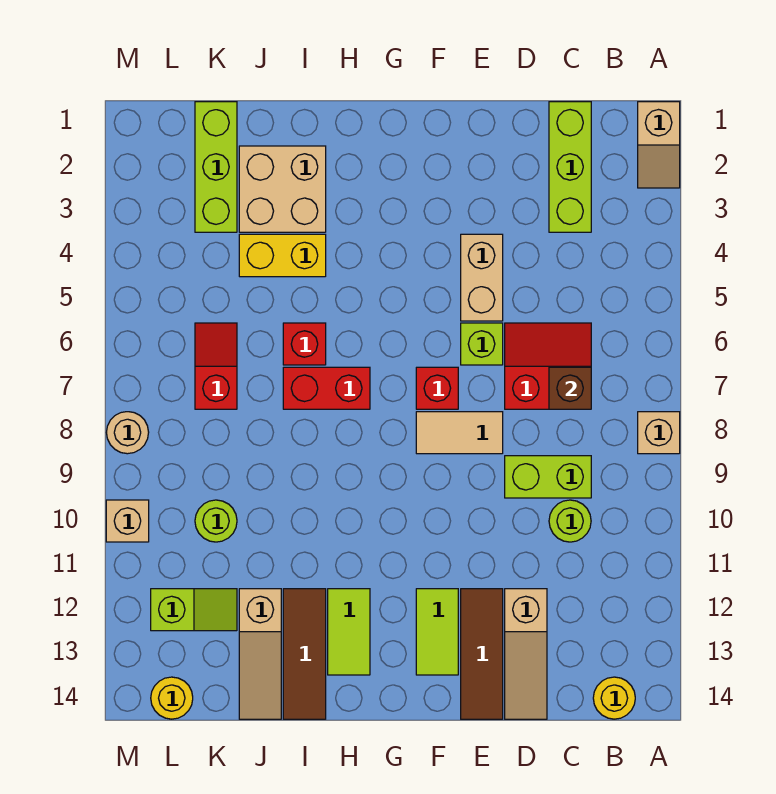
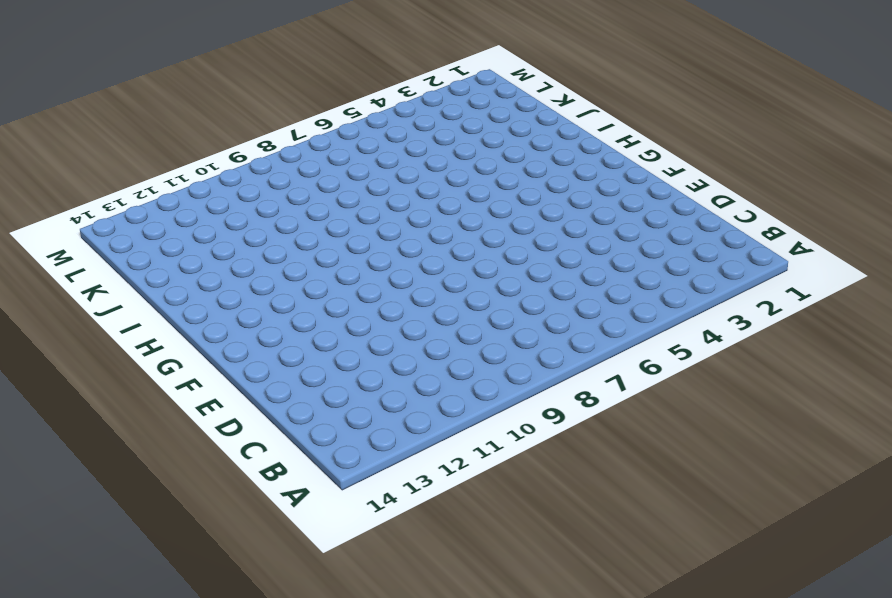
none -> tan 1x2 slope [638,102,680,188]
none -> tan 1x1 brick [638,412,680,454]
none -> yellow 1x1 round brick [593,677,635,719]

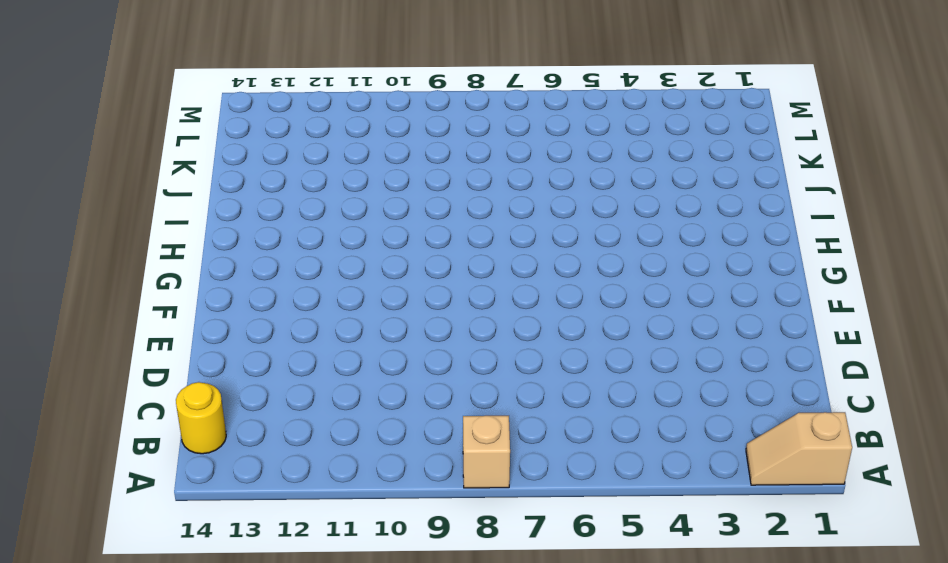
none -> lime 1x3 brick [549,102,591,232]
none -> red 2x2 slope [505,323,591,409]
none -> lime 1x2 brick [505,456,591,498]

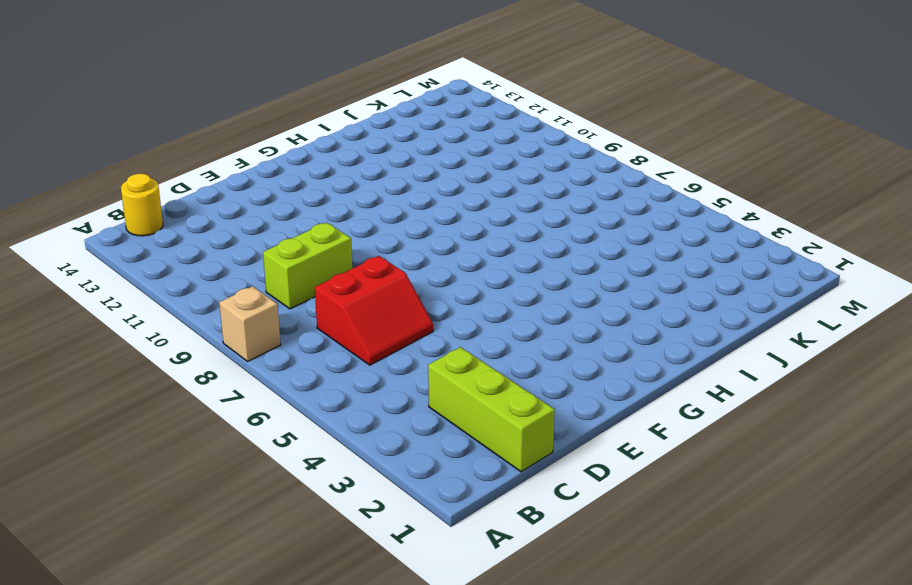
none -> tan 1x2 slope [638,102,680,188]
none -> lime 1x1 round brick [549,500,591,542]
none -> tan 1x3 slope [505,589,547,719]

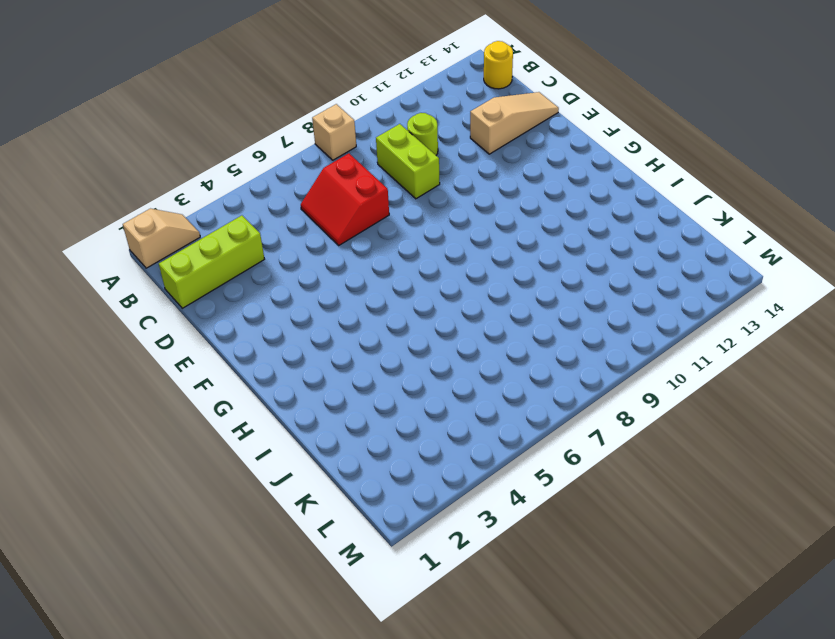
none -> tan 1x2 brick [461,234,503,321]
none -> lime 1x1 brick [461,323,503,365]
none -> tan 1x2 tile [416,412,503,454]

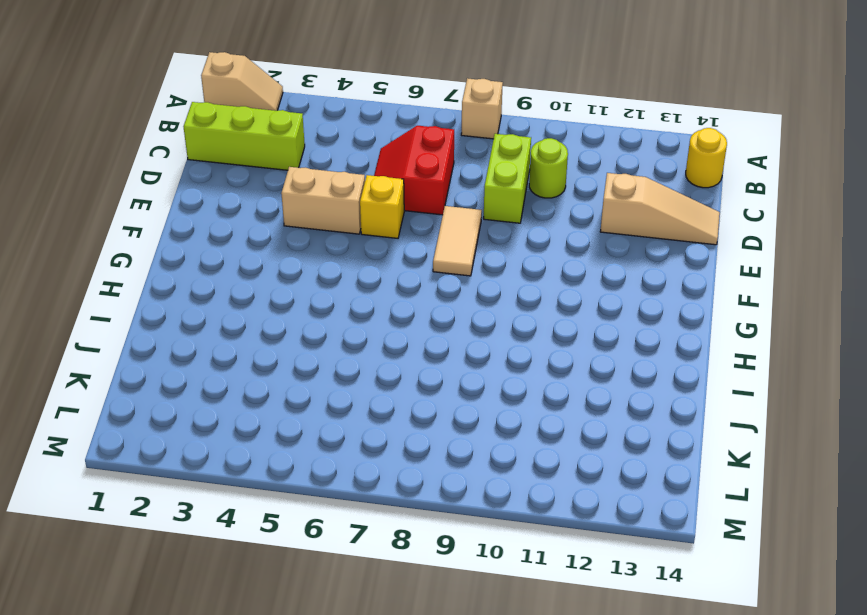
yellow 1x1 brick [360,175,404,238] -> lime 1x1 brick [461,323,503,365]
none -> brown 1x3 tile [461,589,503,719]
none -> red 1x1 brick [416,367,458,409]
none -> lime 1x2 tile [416,589,458,675]

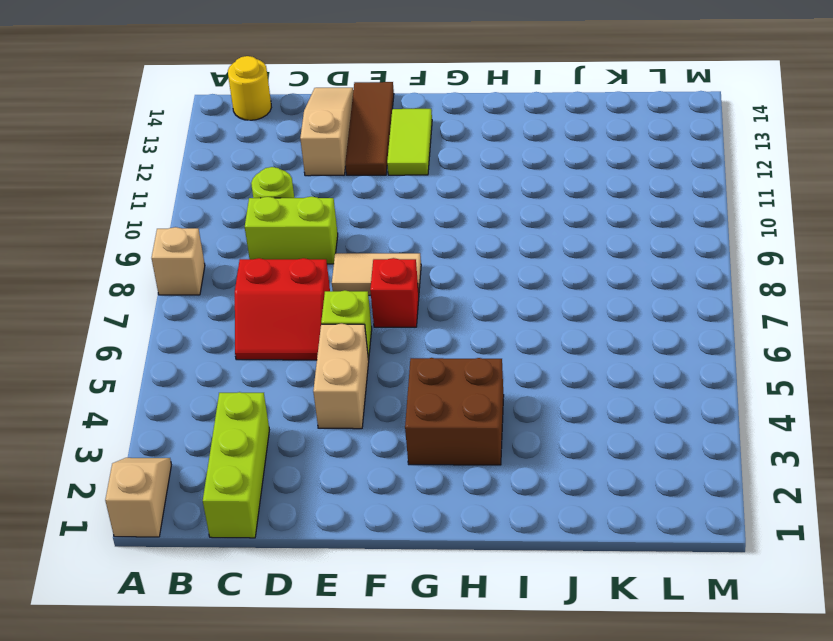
brown 2x2 brick [405,358,504,465] -> none
none -> red 1x2 brick [283,367,370,409]
none -> lime 1x2 tile [328,589,370,675]
none -> tan 2x2 brick [239,146,326,232]

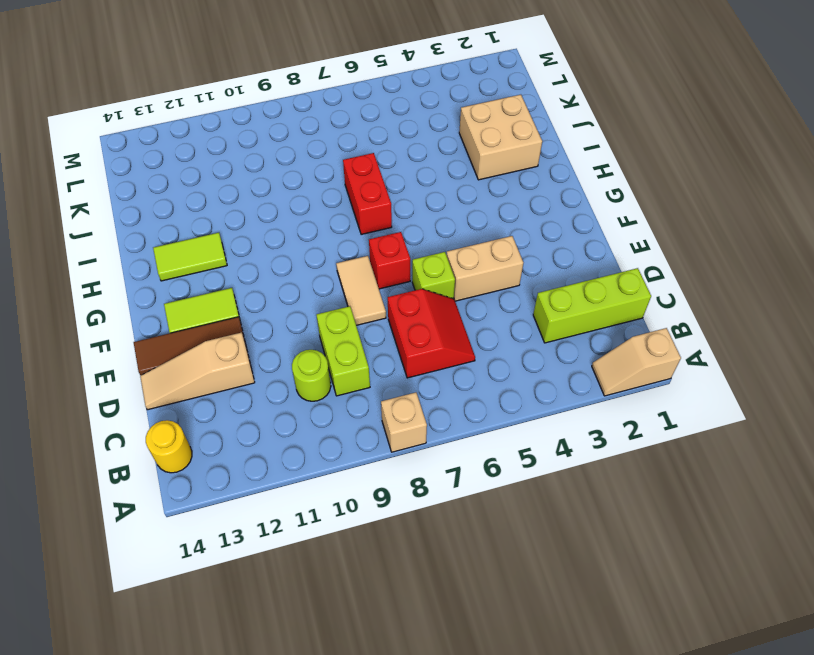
none -> yellow 1x2 brick [239,234,326,277]
none -> red 1x1 brick [283,323,326,365]
none -> brown 1x3 tile [283,589,326,719]

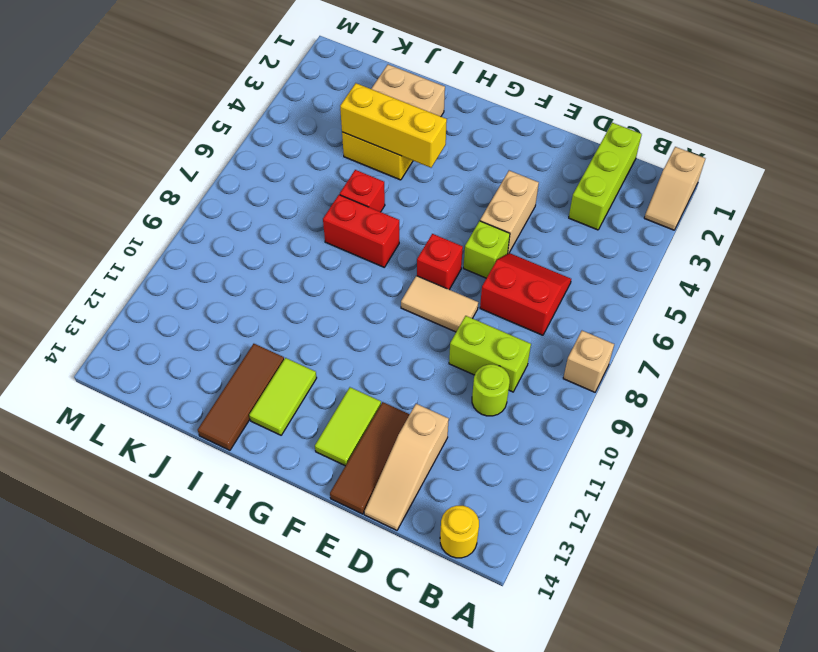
yellow 1x3 brick [340,83,447,168] -> none
none -> tan 1x3 slope [239,589,281,719]
none -> lime 1x3 brick [195,102,237,232]
none -> red 1x2 slope [195,323,237,409]

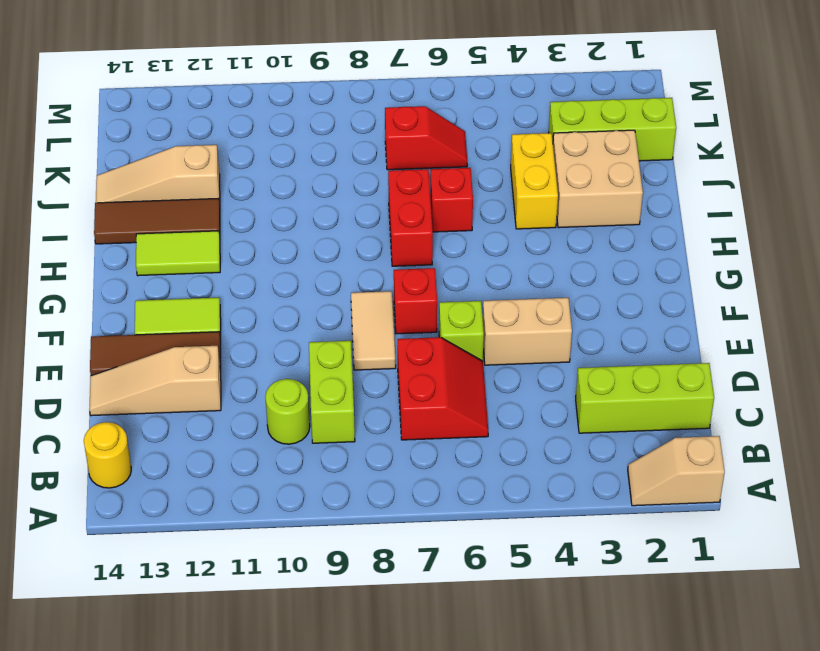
none -> tan 1x1 brick [638,412,680,454]
none -> lime 1x1 round brick [195,500,237,542]
none -> lime 1x2 slope [151,589,237,631]

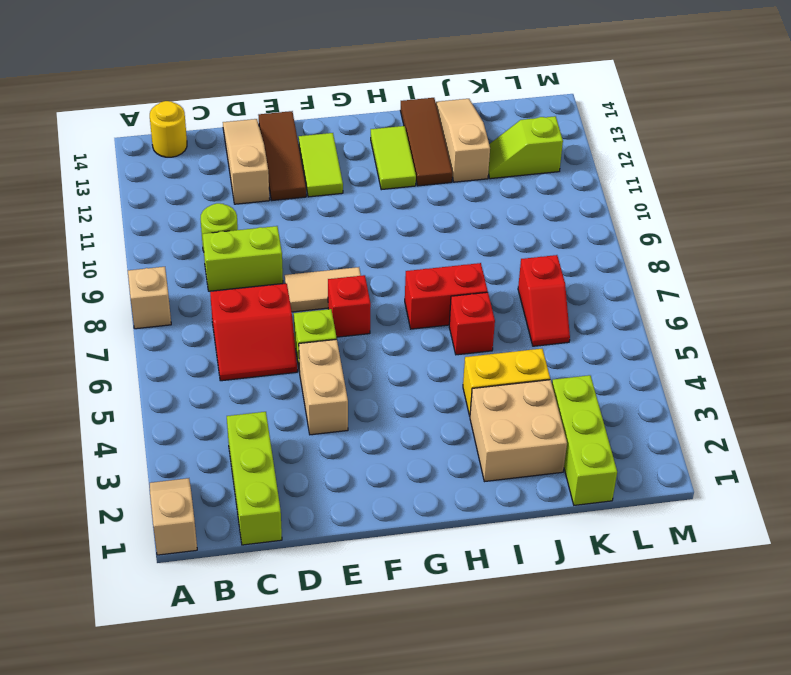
none -> lime 1x1 round brick [195,500,237,542]
none -> yellow 1x1 round brick [151,677,193,719]
none -> tan 1x1 round brick [106,412,149,454]

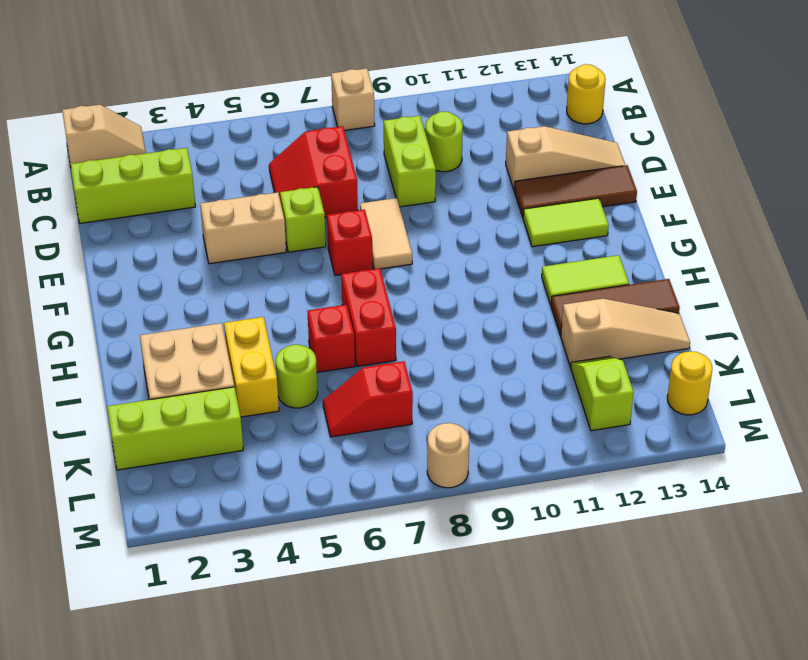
lime 1x1 round brick [276,345,318,408] -> lime 1x1 round brick moved to [195,500,237,542]
none -> tan 1x1 brick [106,500,149,542]
none -> brown 1x1 brick [549,367,591,409]

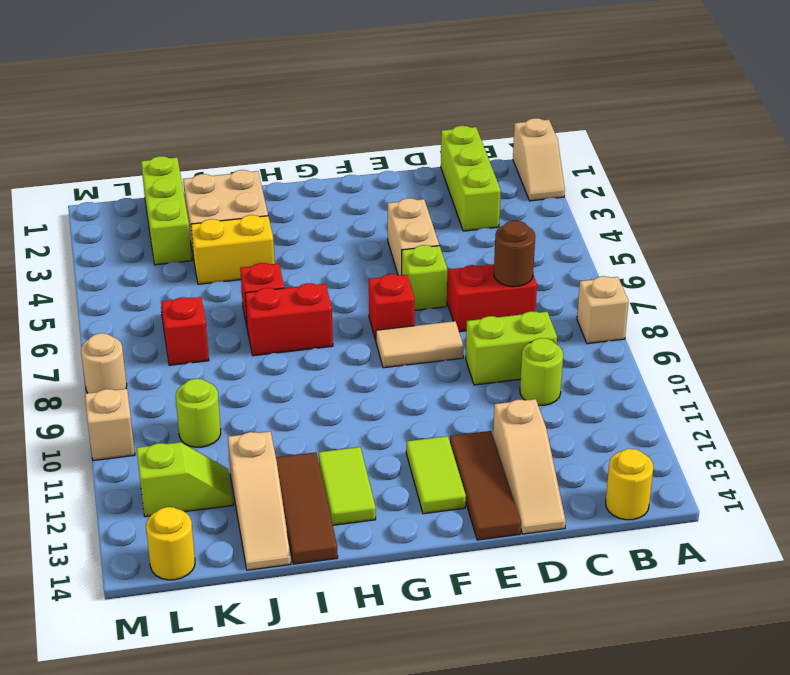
brown 1x1 round brick [494,221,535,287] -> brown 1x1 brick [549,367,591,409]

